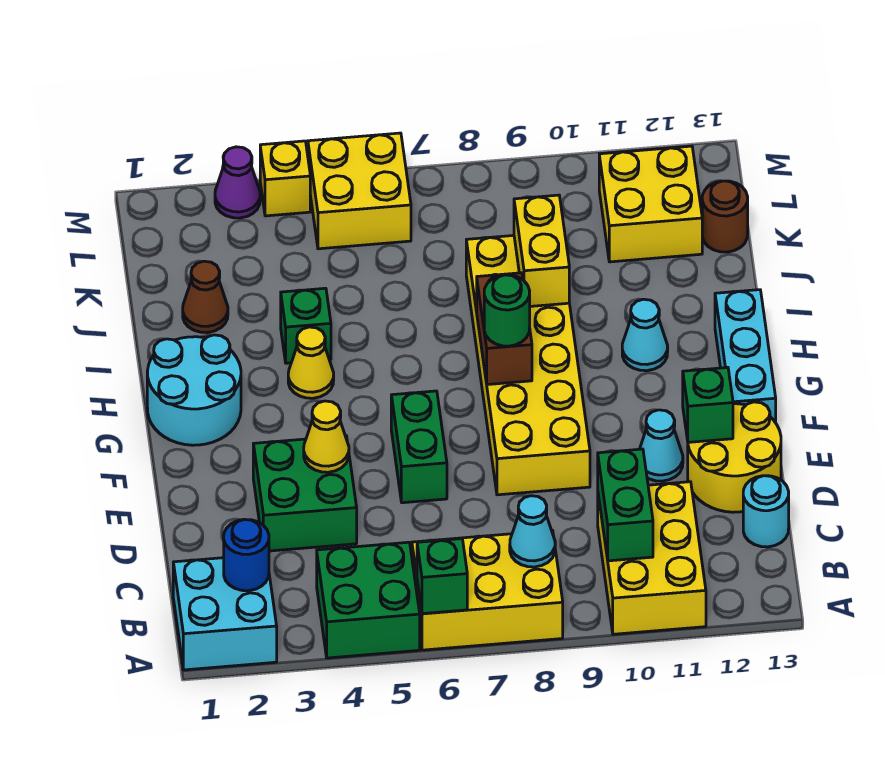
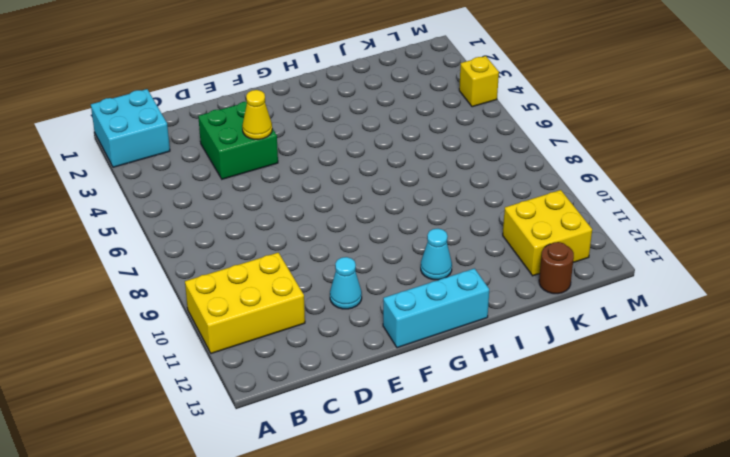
none -> green 2x2 brick [317,542,420,658]
none -> yellow 2x3 brick [412,530,563,650]
none -> cyan 1x1 round brick [743,476,789,547]
none -> yellow 2x2 round brick [688,402,781,512]

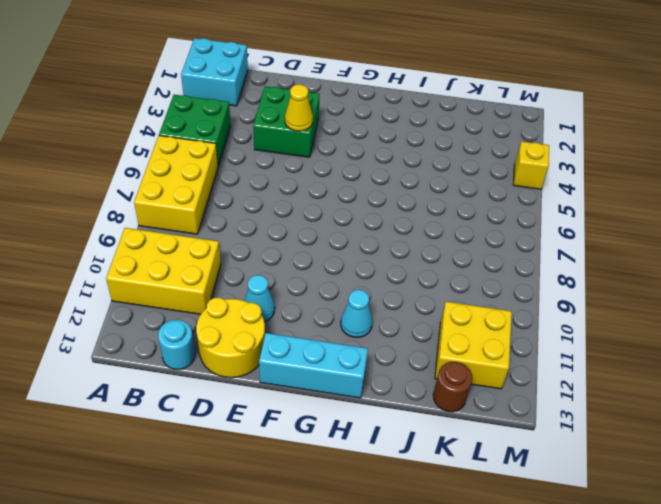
none -> green 1x2 brick [391,391,447,503]
none -> yellow 2x6 brick [466,235,590,495]
none -> cyan 2x2 round brick [147,335,241,445]
none -> yellow 1x1 cone [288,327,334,398]

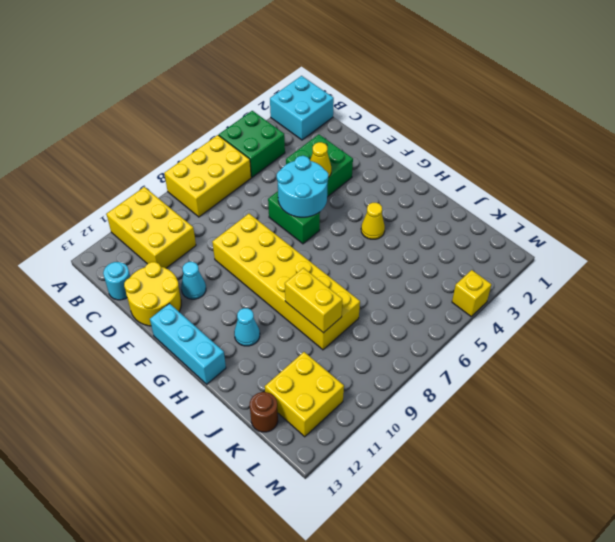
cyan 2x2 round brick [277,156,328,217] -> cyan 2x2 round brick moved to [147,335,241,445]
none -> green 1x1 brick [281,288,331,363]
none -> brown 1x1 cone [183,261,228,333]
none -> yellow 2x2 brick [308,133,411,249]
none -> purple 1x1 cone [215,147,260,218]

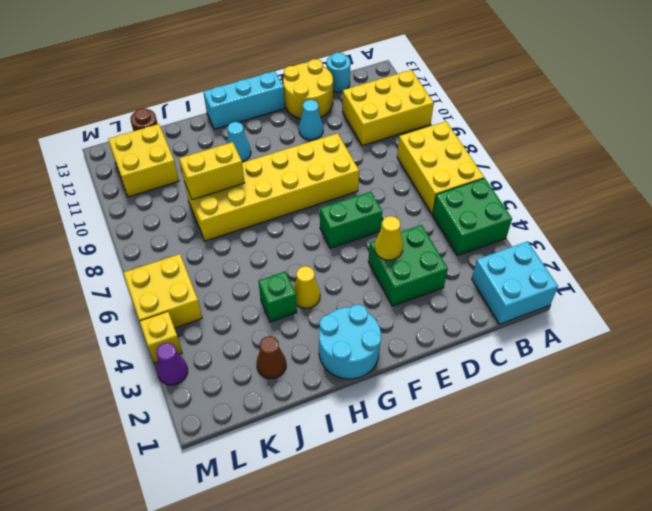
none -> green 1x1 brick [417,539,467,614]
none -> blue 1x1 round brick [224,519,269,591]
none -> cyan 1x1 cone [510,496,555,567]
none -> green 1x2 brick [598,449,653,561]

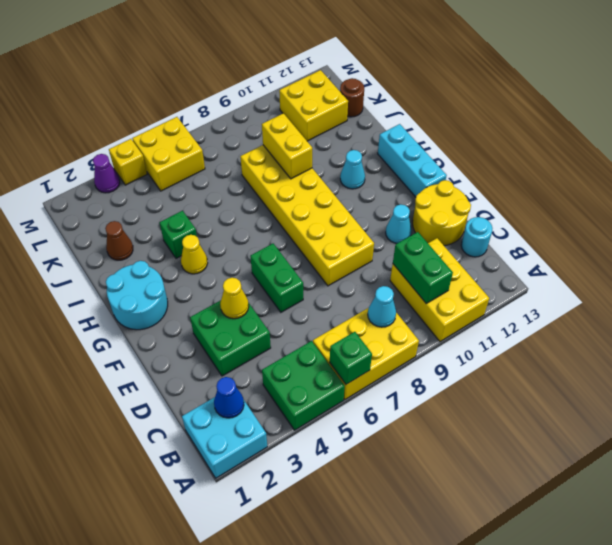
blue 1x1 cone [214,377,244,418] -> blue 1x1 round brick [224,519,269,591]
none -> green 1x1 brick [683,368,733,442]
none -> brown 1x2 brick [477,273,532,385]
none -> green 1x1 round brick [484,275,530,346]

